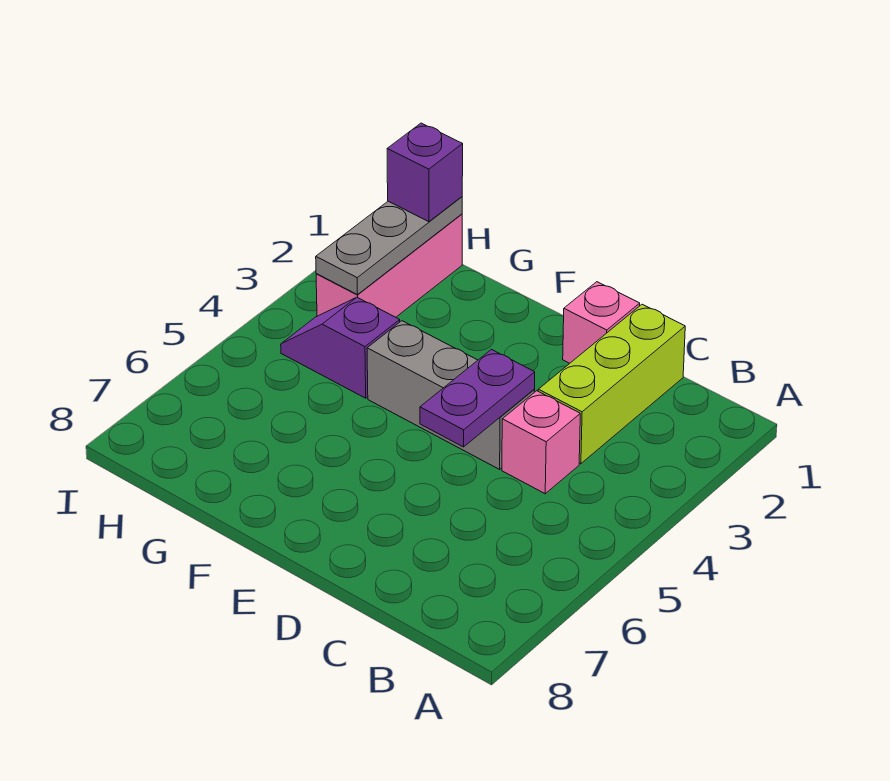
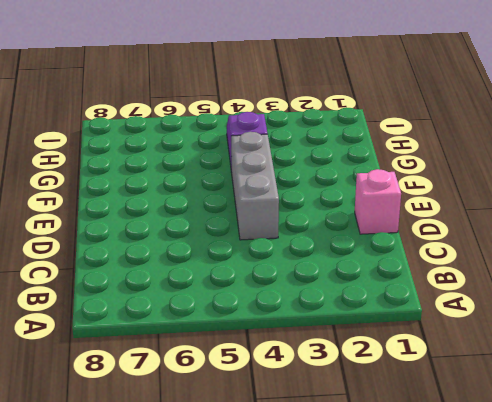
none -> lime 1x3 brick [538,304,685,464]
none -> pink 1x1 brick [502,391,580,494]

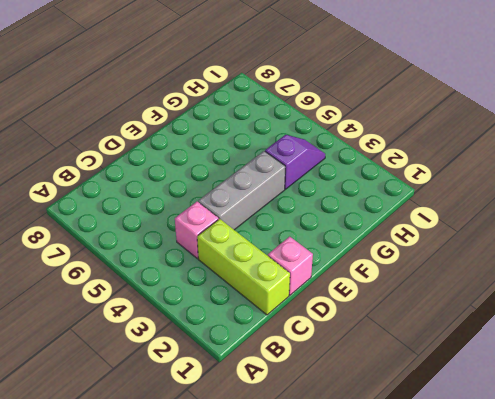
none -> pink 1x3 brick [316,214,462,317]
none -> purple 1x2 plate [420,350,535,447]

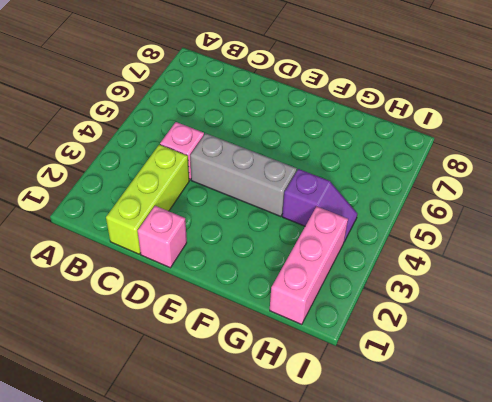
none -> purple 1x2 plate [420,350,535,447]
none -> grey 1x3 plate [316,197,462,295]

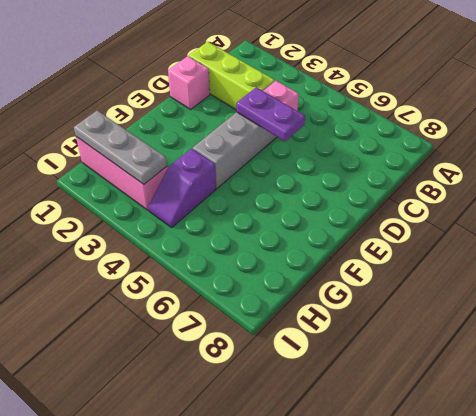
none -> purple 1x1 brick [387,123,463,222]

